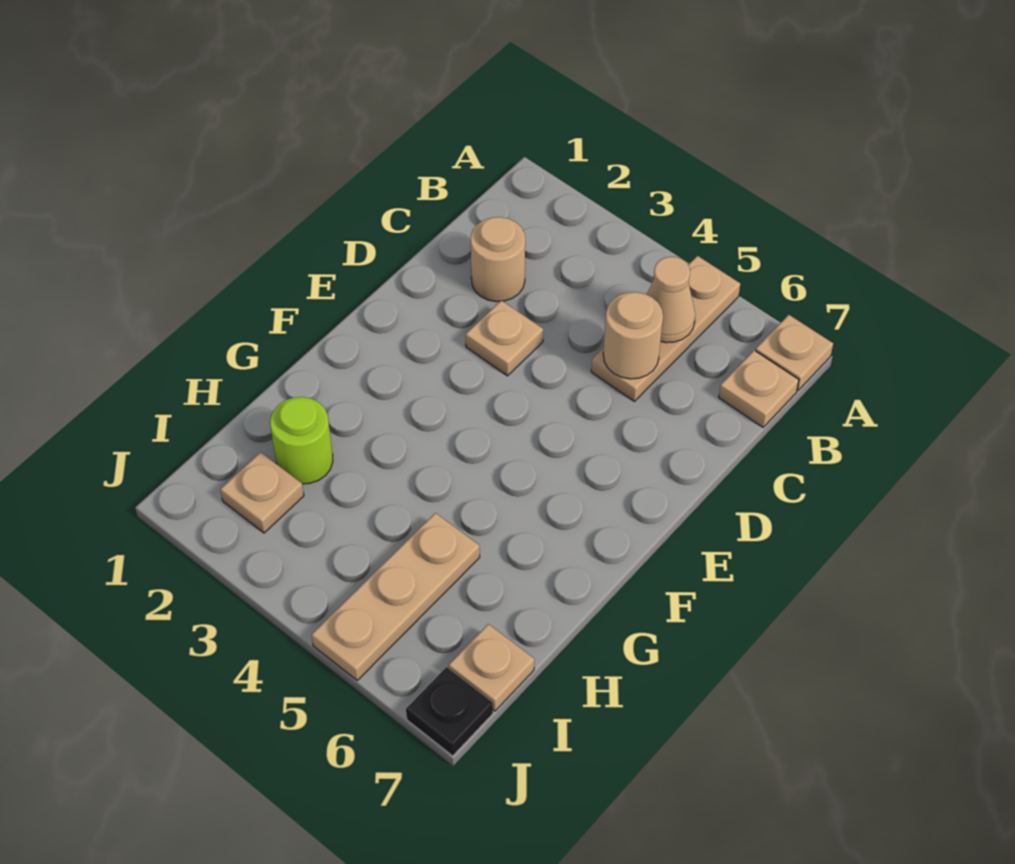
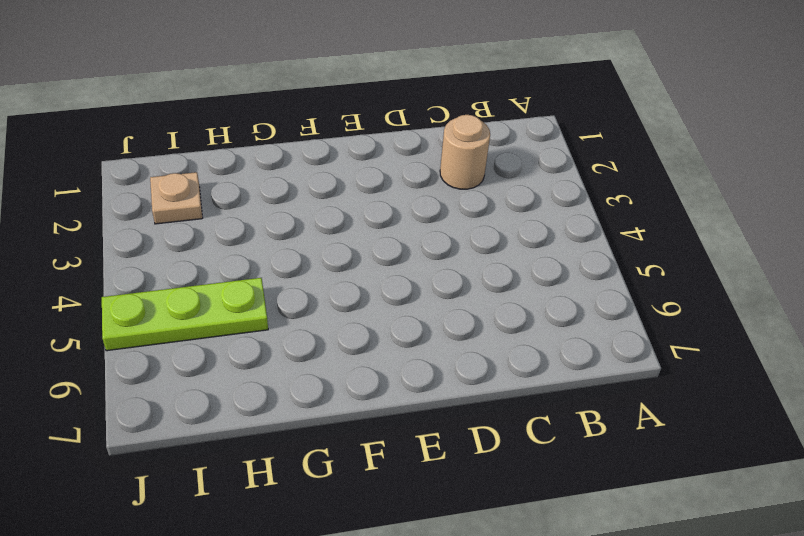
lime 1x3 plate [102,278,268,351] -> tan 1x3 plate [312,513,480,680]
none -> tan 1x3 plate [591,256,740,401]
none -> tan 1x1 plate [755,315,833,390]
none -> tan 1x1 plate [719,350,799,427]

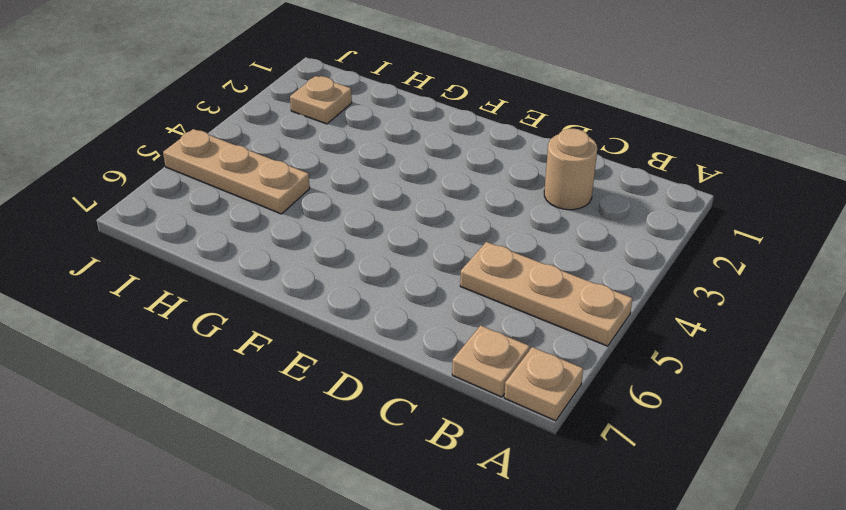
none -> tan 1x1 plate [466,300,543,376]
none -> lime 1x1 round brick [270,397,333,484]
none -> tan 1x1 plate [449,624,534,711]

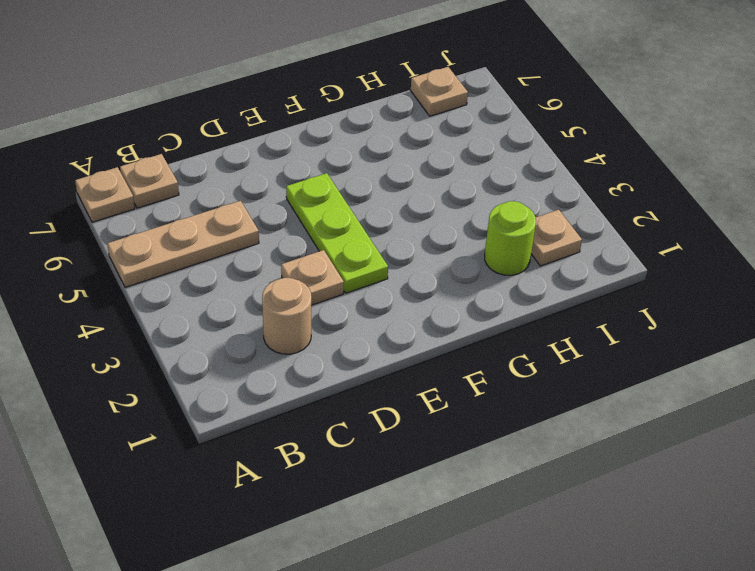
lime 1x3 plate [286,173,388,293] -> none
none -> tan 1x3 plate [312,513,480,680]
none -> black 1x1 plate [406,667,493,756]
none -> tan 1x1 cone [647,257,695,343]

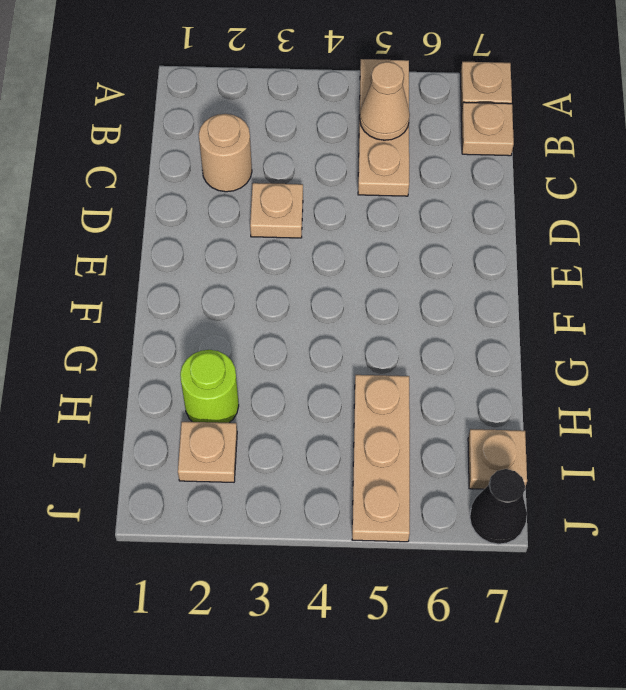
black 1x1 cone [470,469,527,544] -> black 1x1 plate [406,667,493,756]
none -> tan 1x1 round brick [603,292,663,379]

